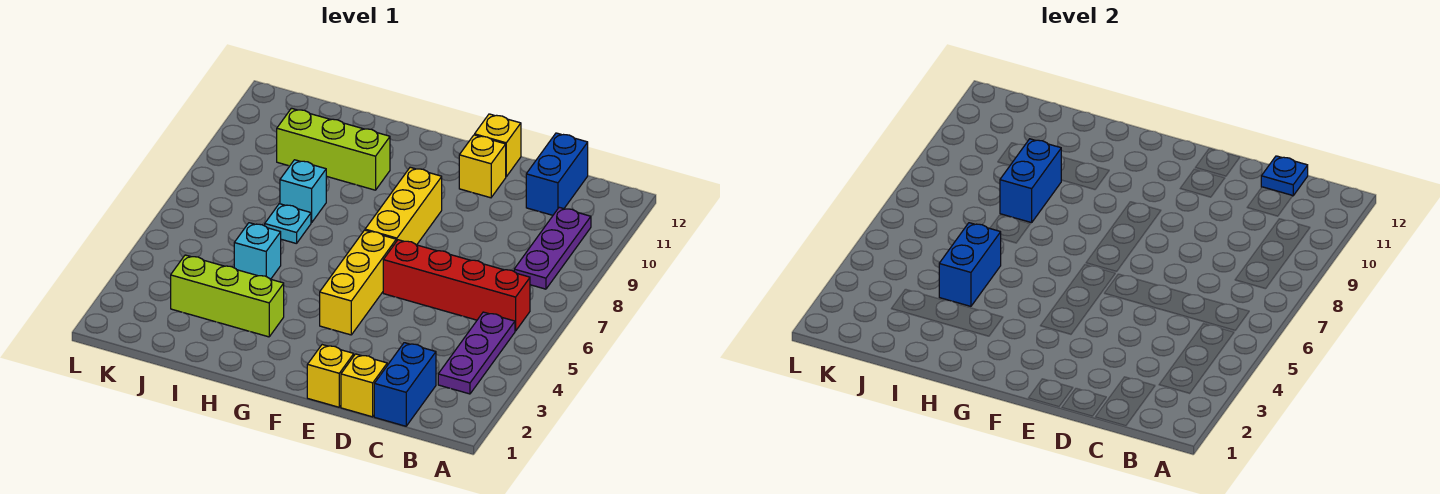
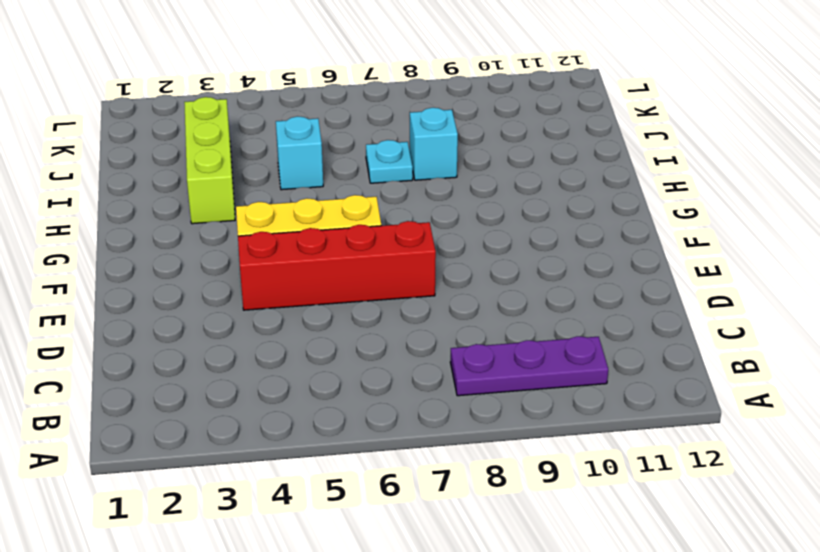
red 1x4 brick [238,221,436,310] -> red 1x4 brick turned to [383,240,530,331]
none -> purple 1x3 plate [438,312,515,394]
none -> blue 1x2 brick [374,343,436,426]
none -> blue 1x2 brick [526,133,588,215]

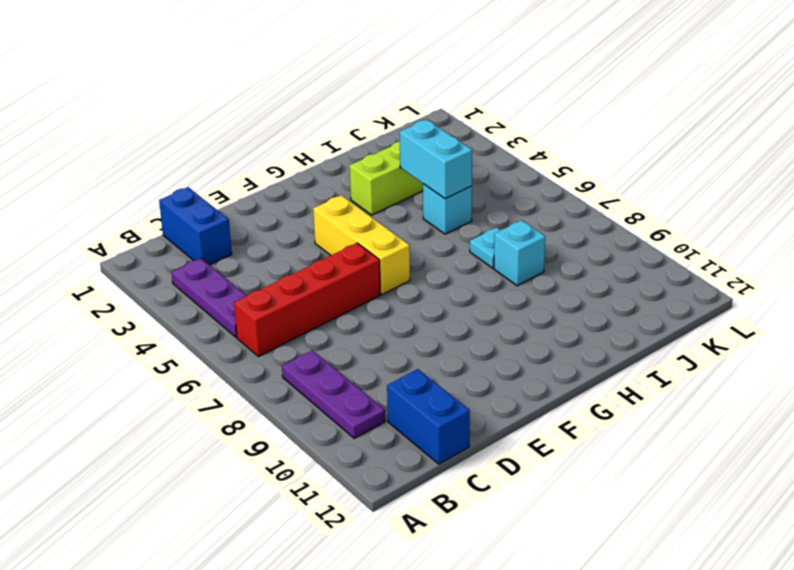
cyan 1x2 brick [400,119,472,199] -> blue 1x2 brick [939,223,1001,306]
none -> yellow 1x1 brick [341,354,387,417]
none -> yellow 1x1 brick [307,345,354,407]
none -> yellow 1x1 brick [459,135,506,198]

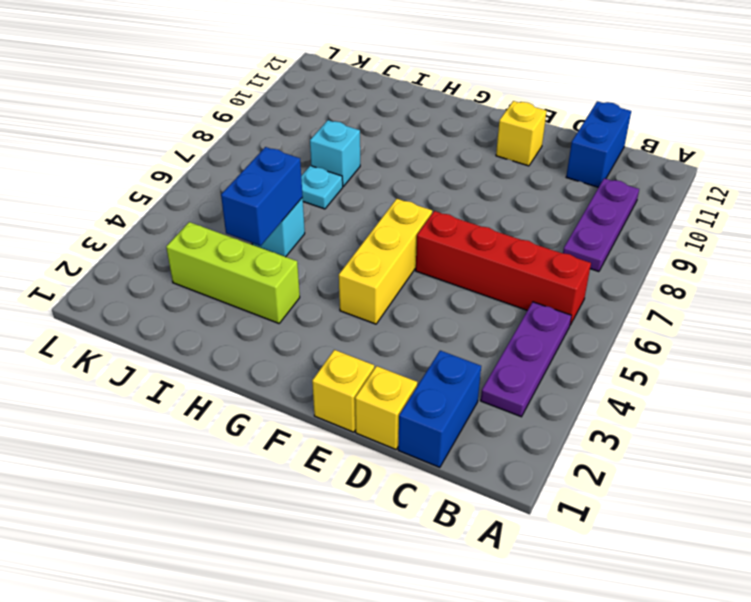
none -> yellow 1x1 brick [475,114,521,177]
none -> yellow 1x3 brick [365,167,442,245]
none -> lime 1x3 brick [277,108,390,190]

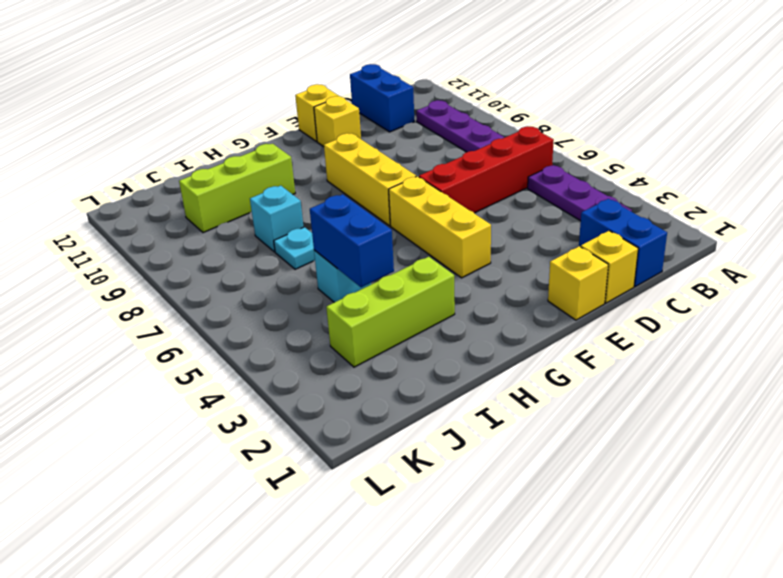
none -> blue 1x1 plate [1261,156,1308,196]
none -> blue 1x2 brick [1000,139,1061,223]

